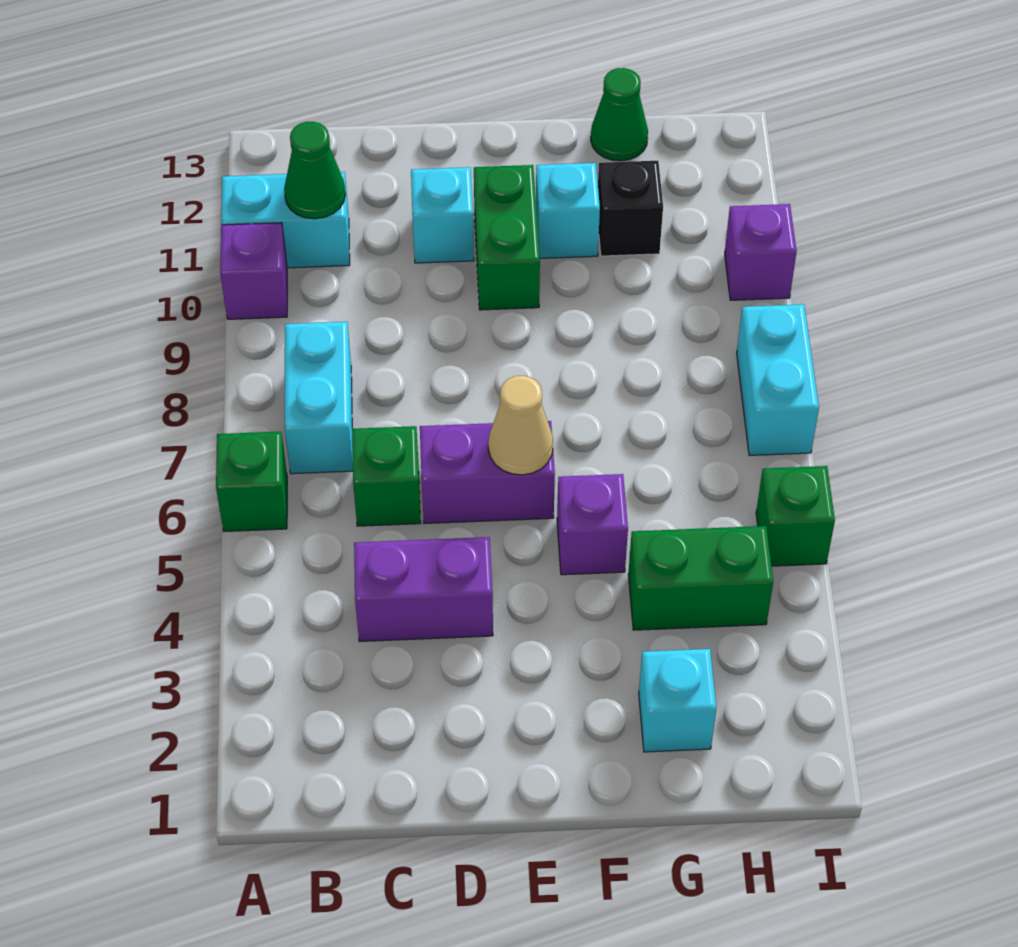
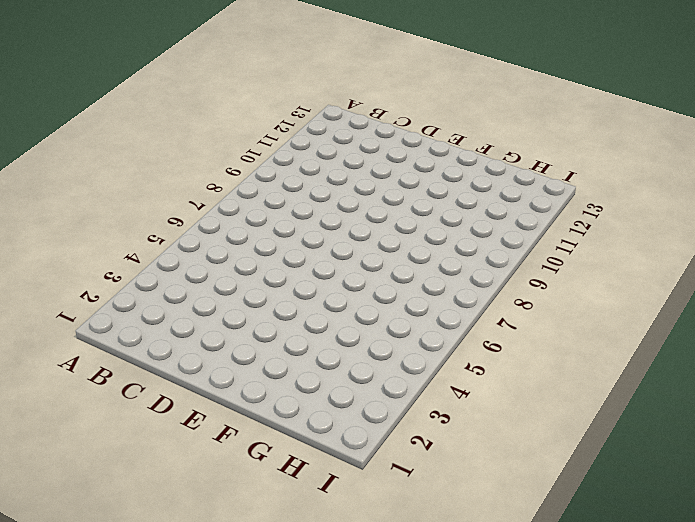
none -> green 1x1 brick [216,432,287,532]
none -> purple 1x1 brick [220,223,287,319]
none -> cyan 1x2 brick [221,172,350,268]

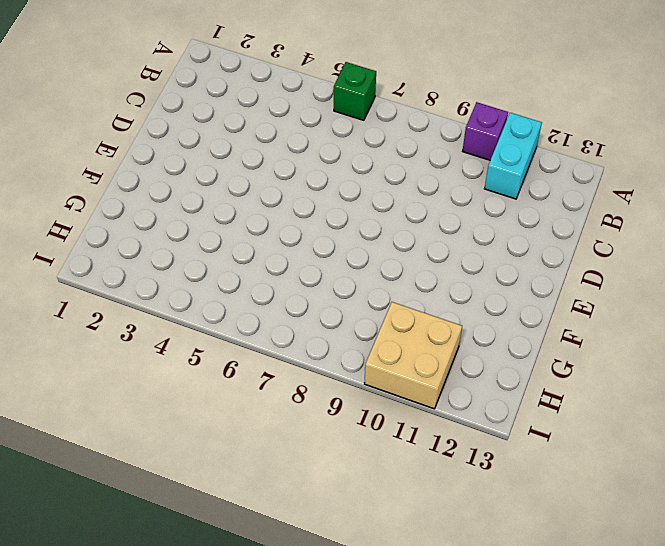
tan 2x2 brick [364,302,462,409] -> purple 1x1 brick [725,204,797,300]
none -> cyan 1x2 brick [285,322,353,474]
none -> purple 1x2 brick [354,537,493,641]
none -> green 1x1 brick [352,426,421,526]

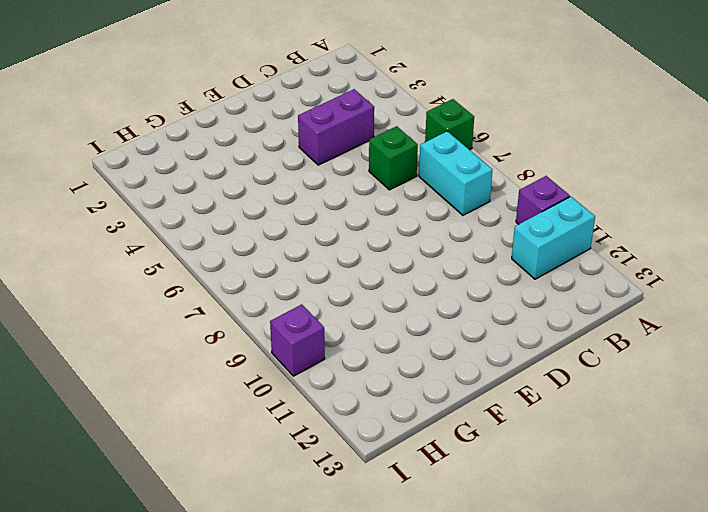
none -> purple 1x2 brick [420,421,555,523]
none -> cyan 1x1 brick [411,167,474,263]
none -> green 1x2 brick [474,165,540,310]

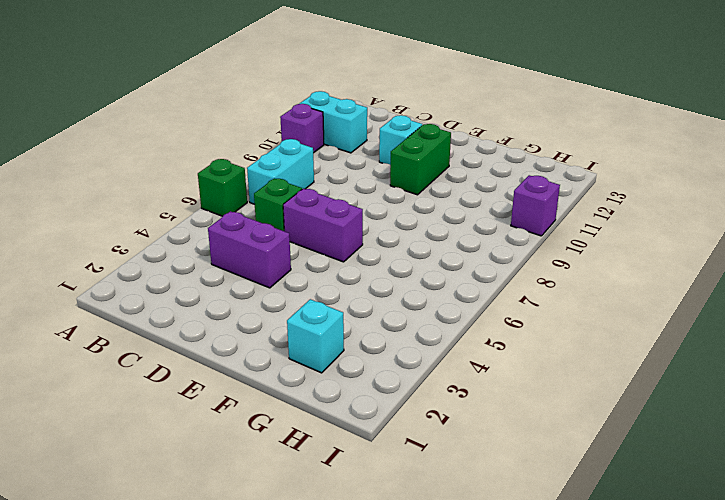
none -> purple 1x1 brick [557,474,628,575]
none -> cyan 1x1 brick [536,163,600,258]
none -> green 1x2 brick [628,526,773,630]

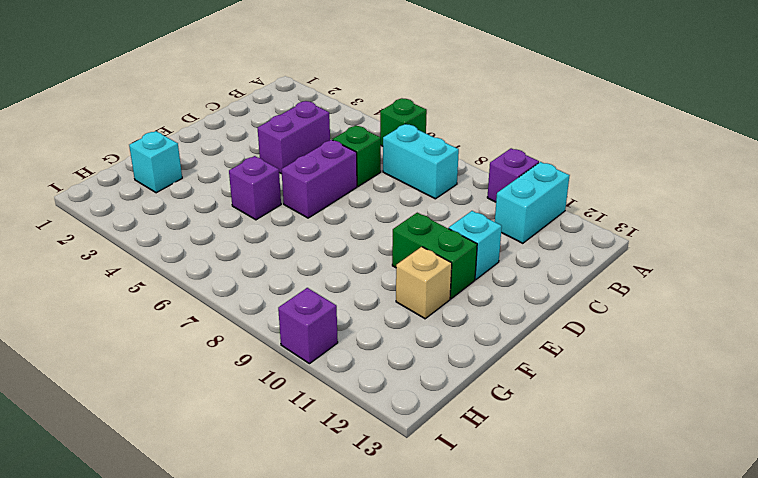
tan 1x1 brick [396,247,452,319] -> cyan 1x1 brick [536,163,600,258]
none -> green 1x2 brick [628,526,773,630]
none -> black 1x1 brick [598,161,663,256]
none -> green 1x1 cone [591,68,648,161]

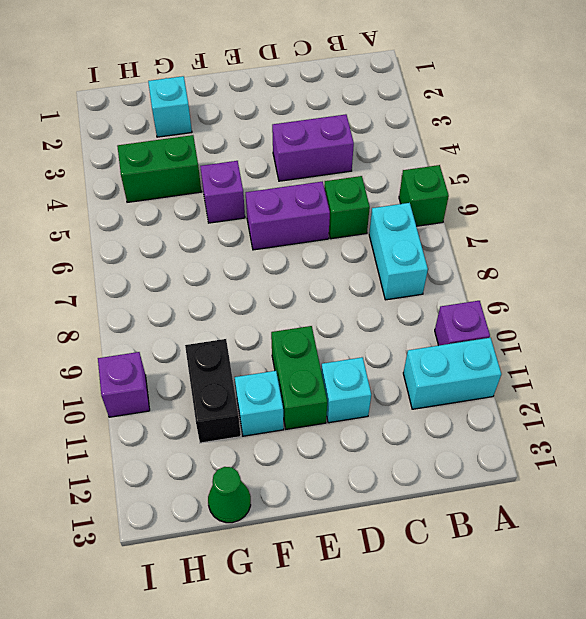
black 1x2 brick [185,339,241,443] -> black 1x1 brick [598,161,663,256]
none -> green 1x1 brick [756,466,835,566]
none -> cyan 1x2 brick [737,304,819,456]
none -> green 1x1 cone [284,122,345,219]

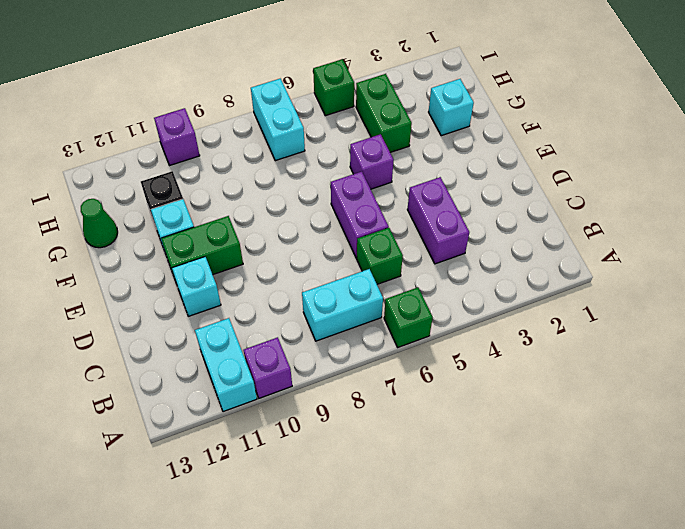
cyan 1x2 brick [251,79,305,161] -> cyan 1x2 brick turned to [737,304,819,456]
none -> green 1x1 cone [284,122,345,219]
none -> tan 1x1 cone [488,376,553,475]

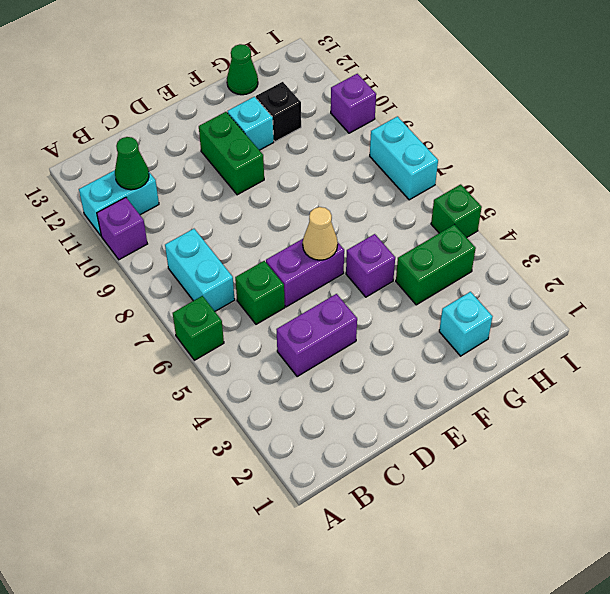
none -> cyan 1x1 brick [411,167,474,263]

